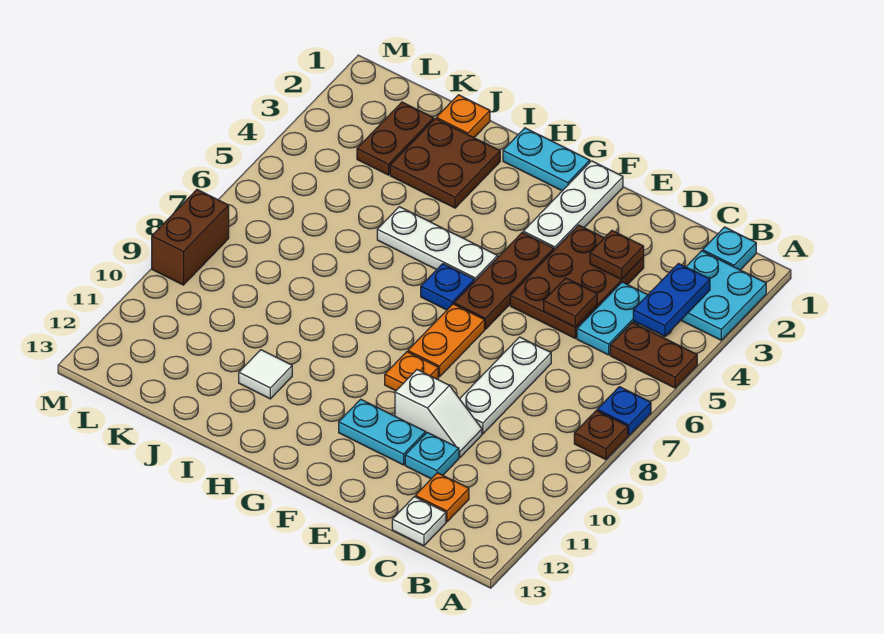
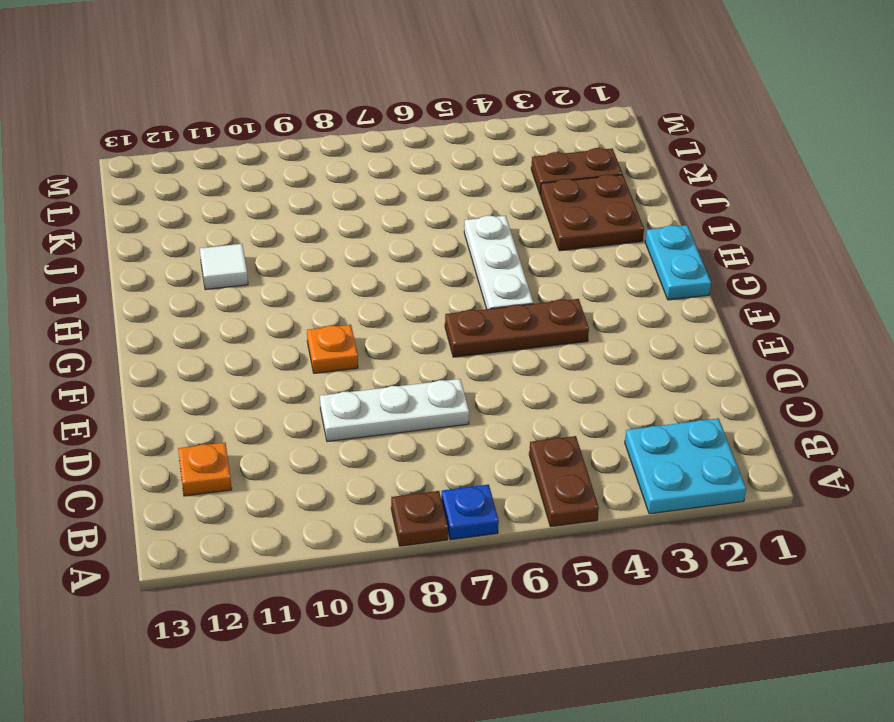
none -> cyan 1x1 plate [703,227,756,270]
none -> cyan 1x2 plate [577,282,647,355]
none -> white 1x1 plate [392,497,446,546]

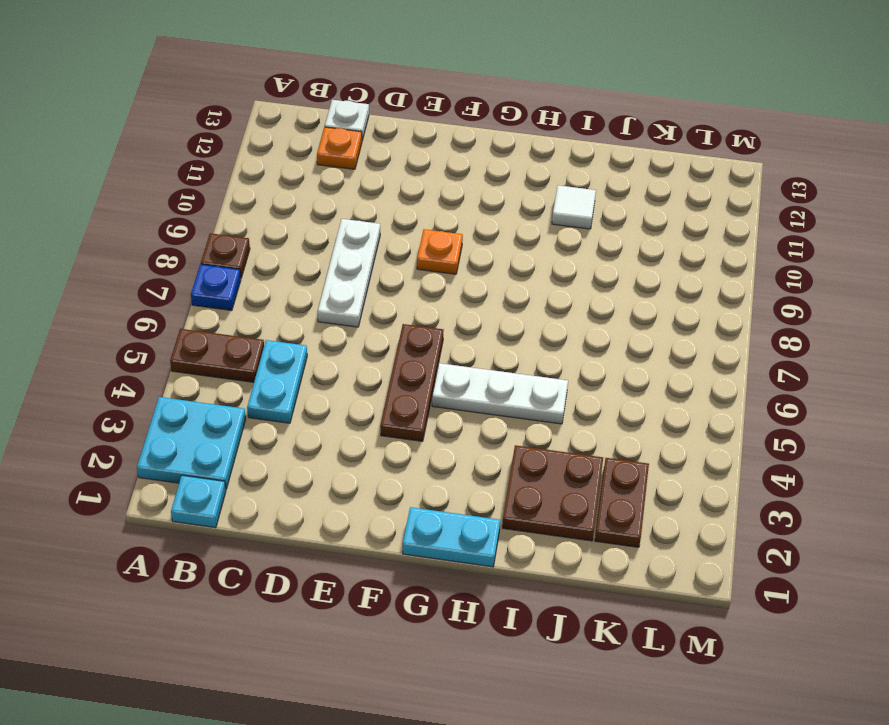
none -> brown 2x3 plate [510,225,644,338]
none -> white 1x2 slope [395,370,482,458]
none -> cyan 1x1 plate [405,432,459,479]

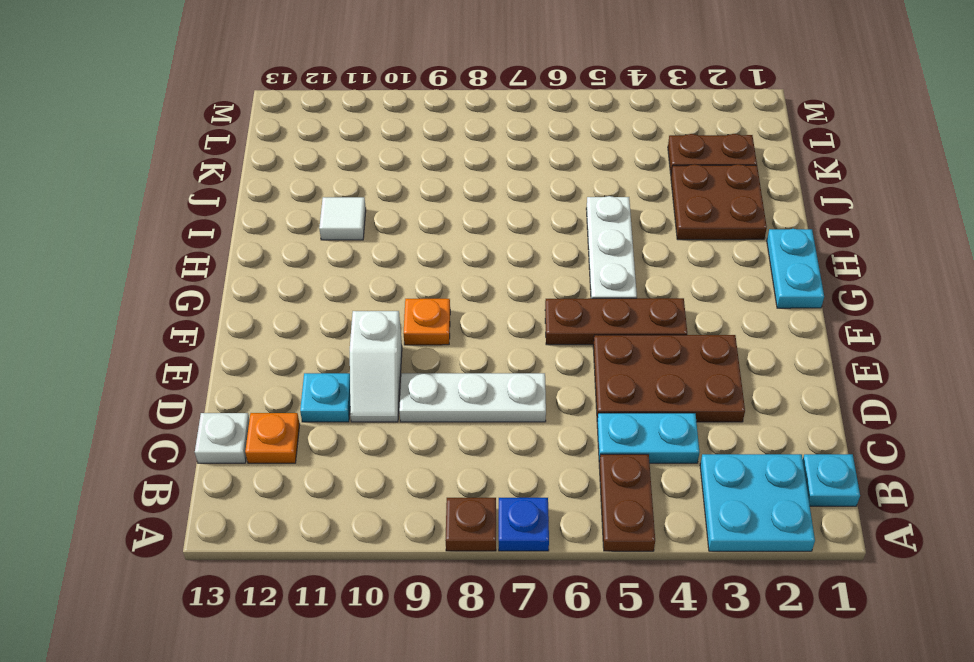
none -> cyan 1x2 plate [339,399,426,465]
none -> white 1x3 plate [523,161,623,250]
none -> orange 1x2 plate [408,304,485,377]

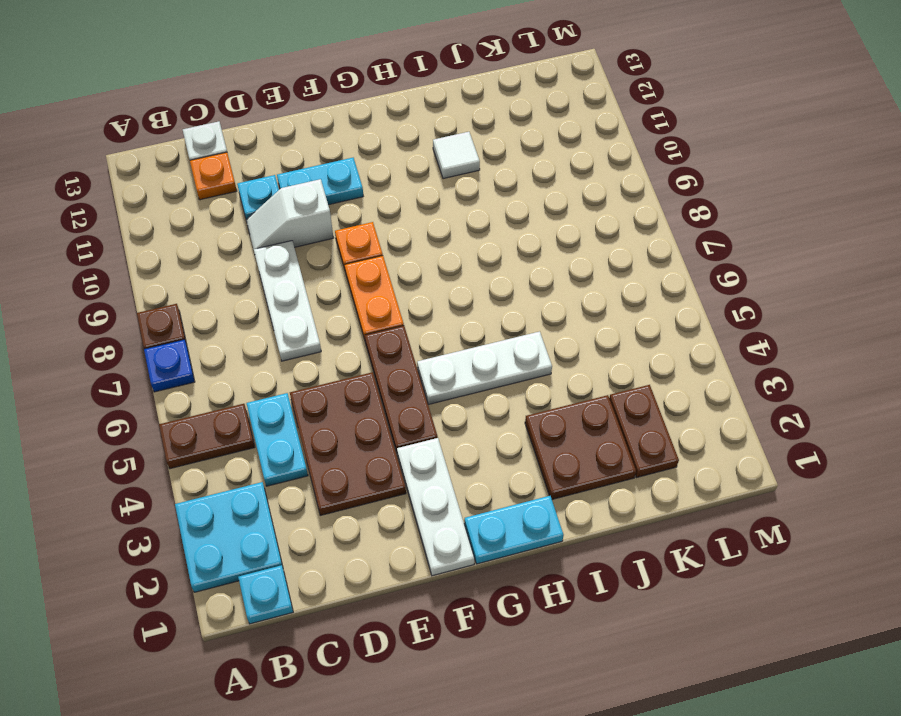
none -> blue 1x1 plate [421,264,474,310]
none -> orange 1x1 plate [436,95,490,138]
none -> brown 1x2 brick [152,190,229,285]

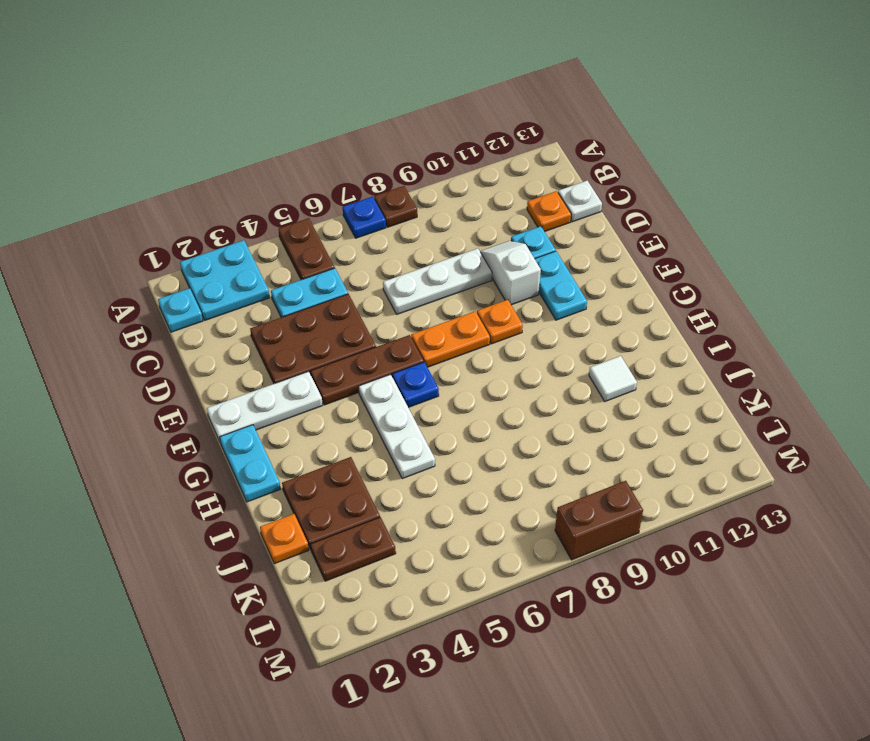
none -> blue 1x2 plate [633,264,710,336]
none -> brown 1x1 plate [590,231,644,279]
none -> brown 1x1 plate [544,278,597,327]

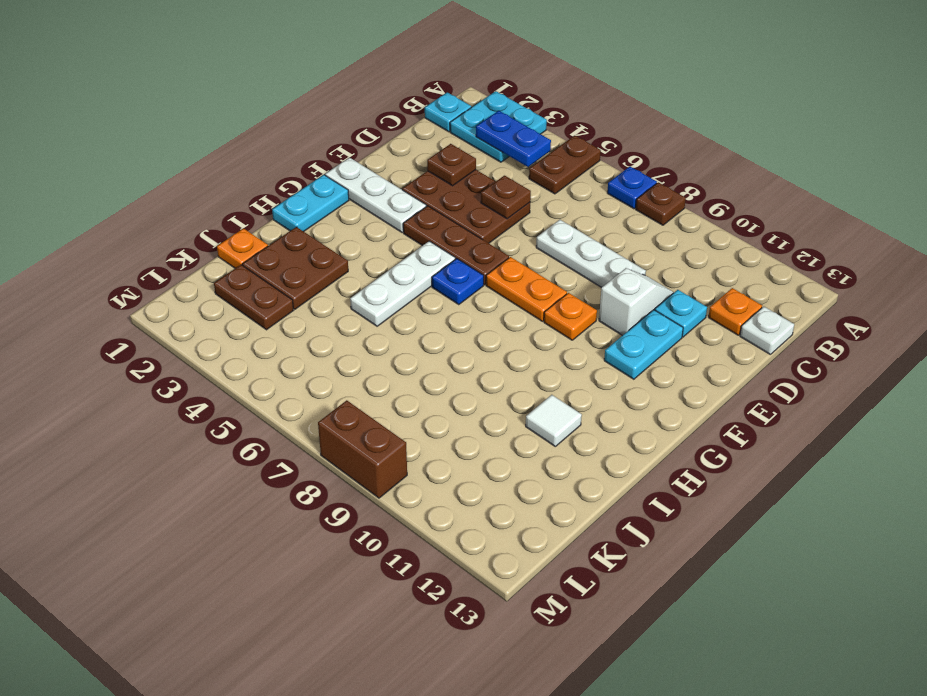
none -> cyan 1x2 plate [577,282,647,355]

